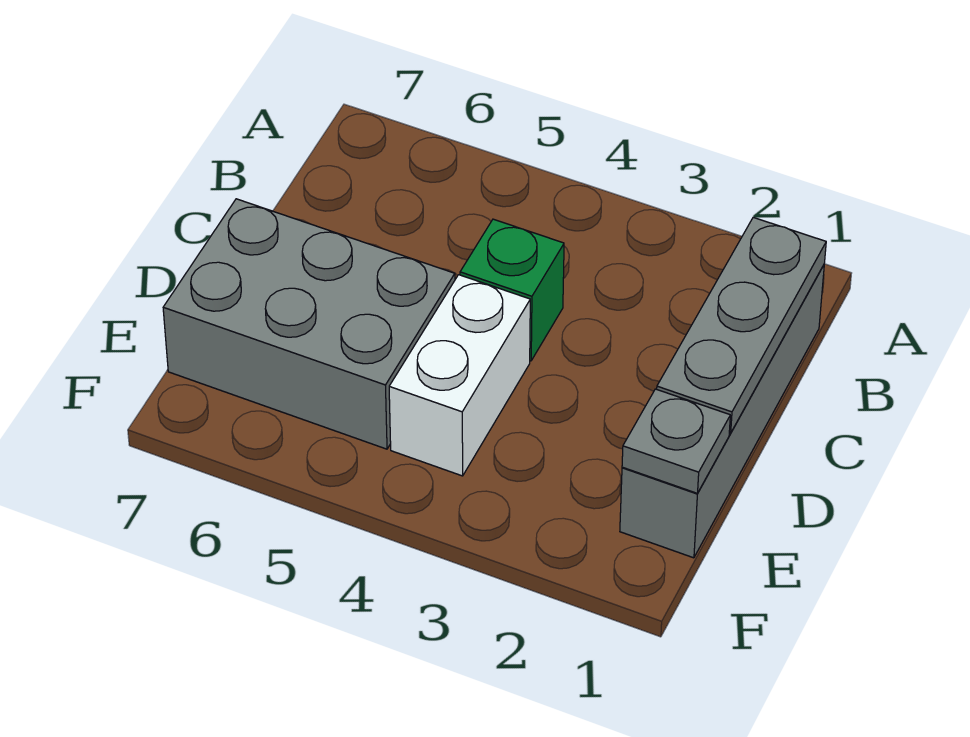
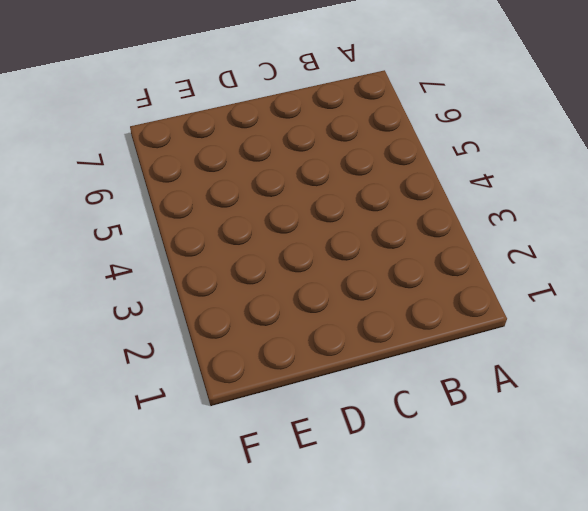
none -> grey 1x4 brick [620,265,824,558]
none -> green 1x1 brick [460,219,564,361]

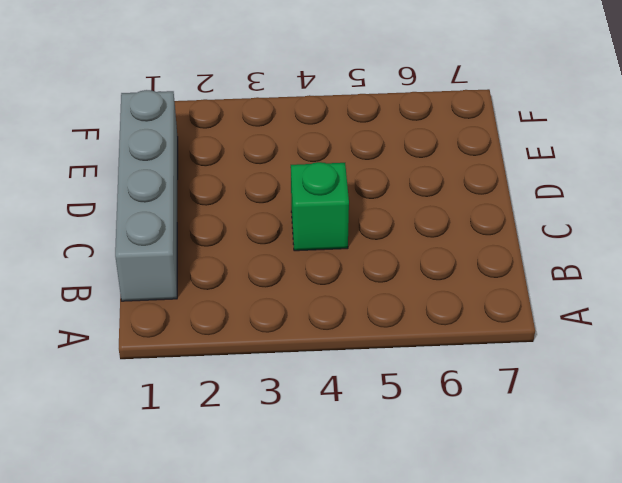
none -> white 1x2 brick [389,275,530,476]
none -> grey 2x3 brick [163,199,455,449]

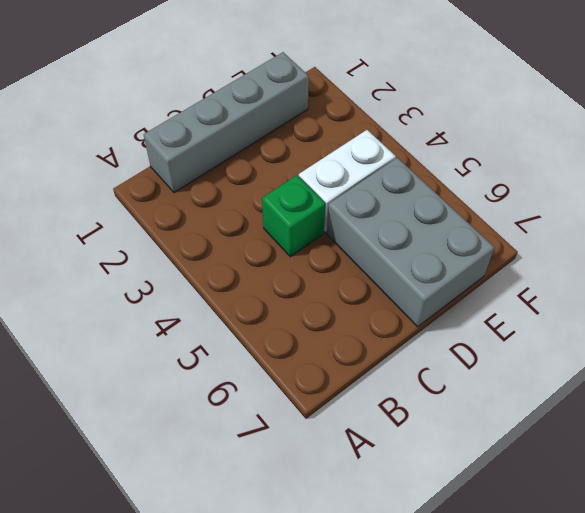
none -> grey 1x3 plate [657,217,826,433]
none -> grey 1x1 plate [622,389,730,493]

